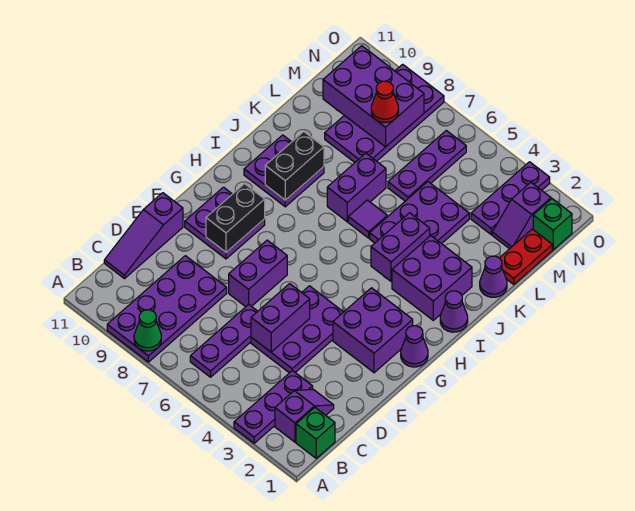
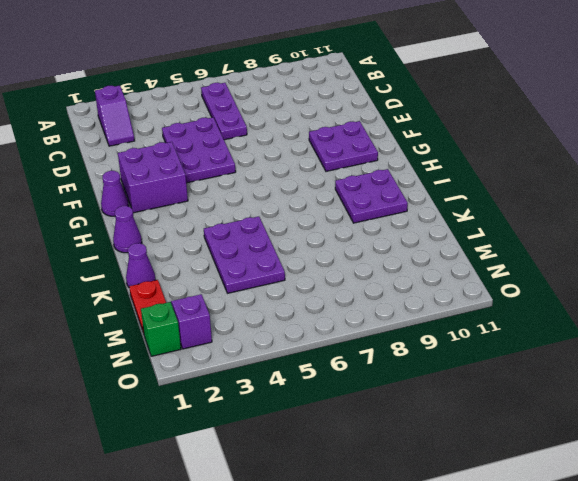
none -> purple 1x3 plate [234,371,313,443]
none -> purple 2x4 plate [107,256,227,362]
none -> green 1x1 brick [296,408,335,458]
none -> purple 1x3 slope [104,193,183,279]

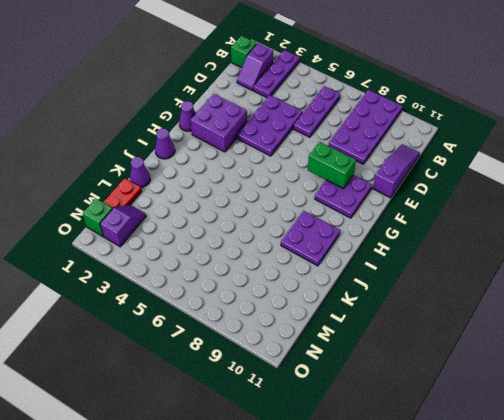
green 1x2 brick [308,142,356,189] -> black 1x2 brick [206,184,265,252]
none -> purple 1x2 brick [229,240,287,307]
none -> purple 2x2 brick [392,236,472,320]
none -> purple 2x3 plate [370,182,469,244]
none -> purple 1x1 tile [348,200,387,238]

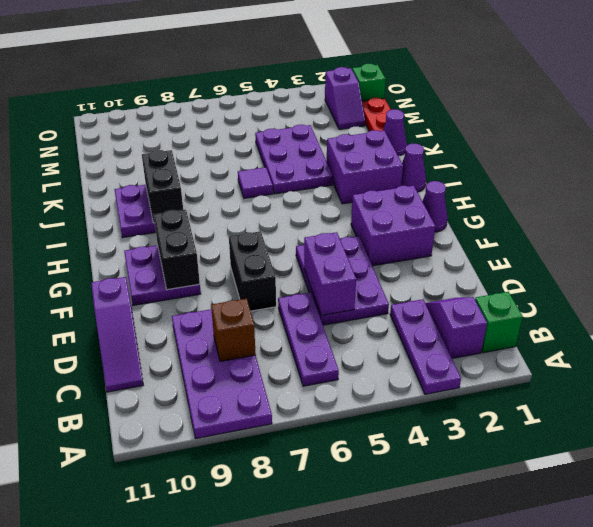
brown 1x1 brick [211,299,256,361] -> none
black 1x2 brick [229,231,276,311] -> purple 1x2 brick [229,240,287,307]
none -> purple 1x2 brick [327,153,386,222]
none -> purple 1x3 plate [388,130,466,201]
none -> purple 2x4 plate [325,64,444,162]
none -> purple 1x3 plate [471,162,550,234]

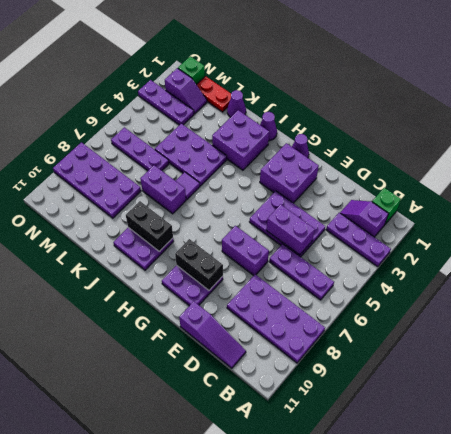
none -> green 1x1 cone [134,310,161,351]
none -> purple 1x2 brick [371,213,430,281]
none -> purple 2x3 brick [323,46,424,147]
none -> red 1x1 cone [371,81,399,123]

